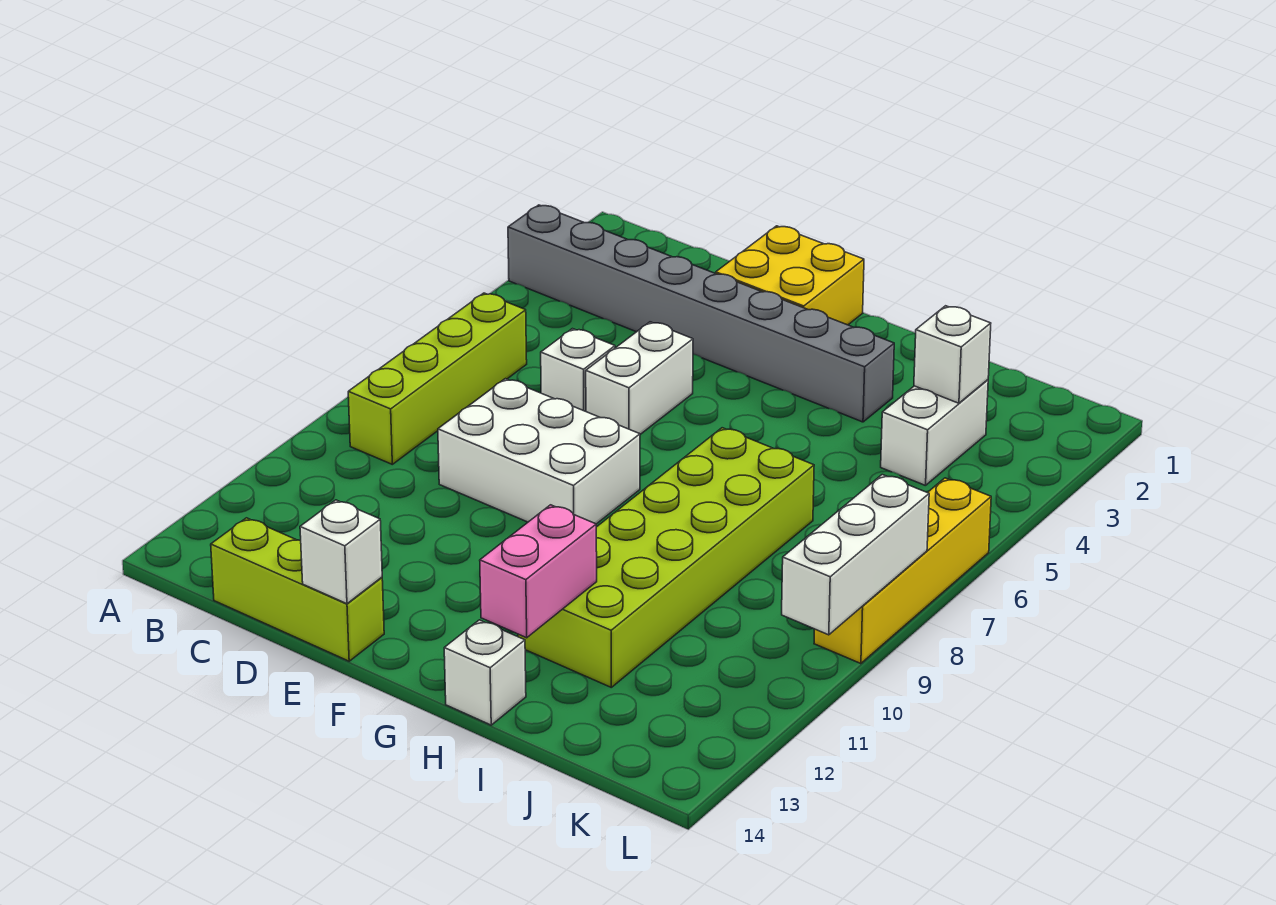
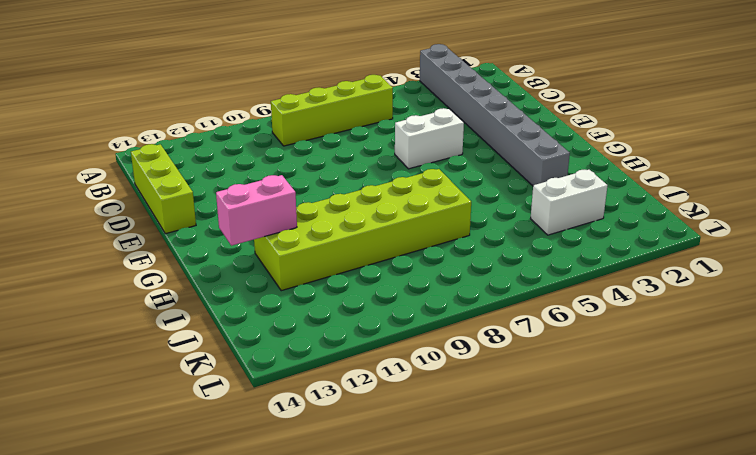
none -> white 1x1 brick [541,329,615,411]
none -> white 2x3 brick [438,379,640,524]
none -> yellow 2x2 brick [716,226,864,325]

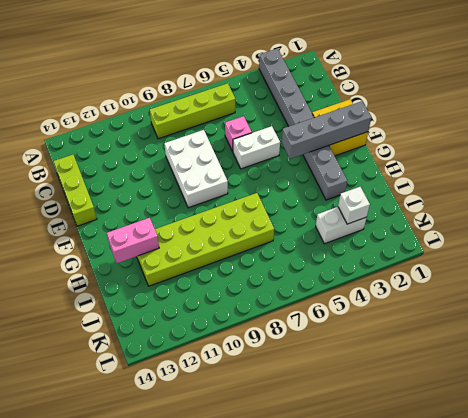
pink 1x1 brick [225,116,252,151] -> white 1x1 brick [541,329,615,411]
grey 1x4 brick [282,101,371,159] -> none
none -> white 1x1 brick [444,620,526,725]
none -> yellow 1x4 brick [814,478,991,664]
none -> white 1x1 brick [300,500,382,604]

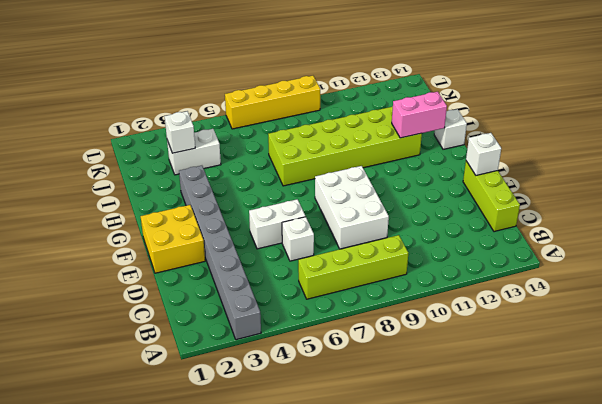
none -> white 1x3 brick [782,475,929,635]

